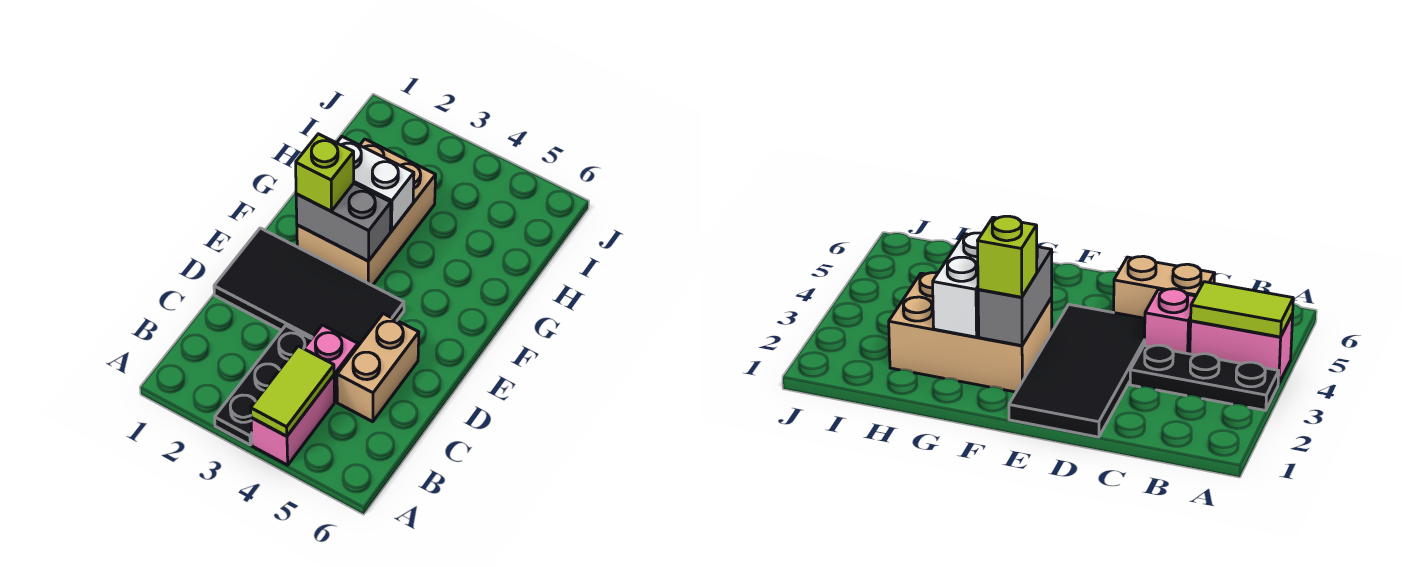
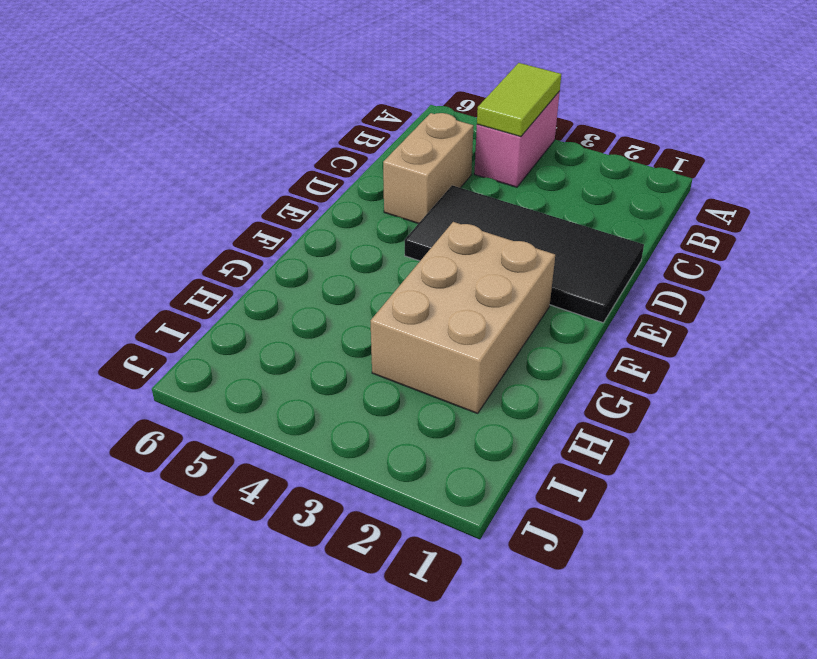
none -> black 1x3 plate [215,326,311,445]
none -> pink 1x1 brick [304,325,358,402]

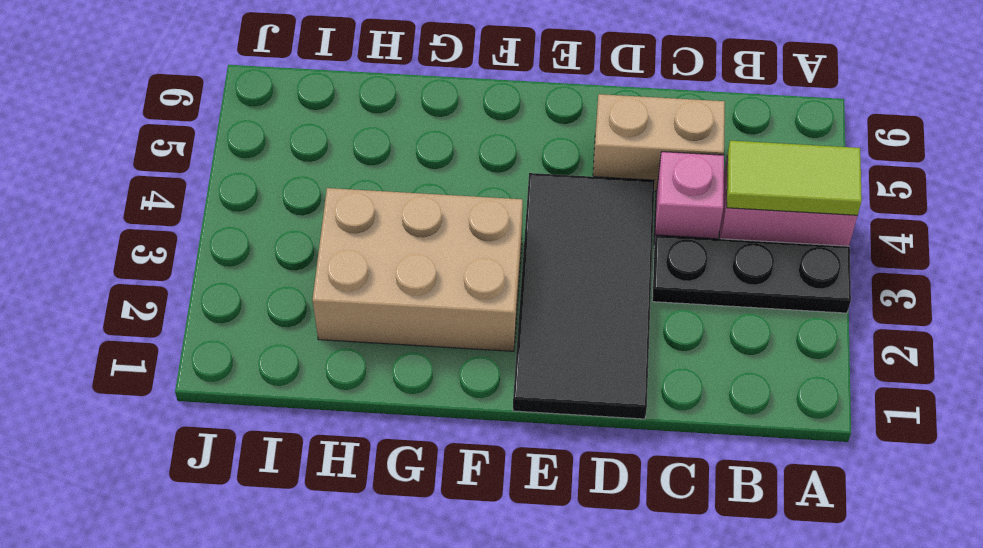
none -> grey 1x2 brick [296,183,391,261]
none -> white 1x2 brick [337,137,414,231]

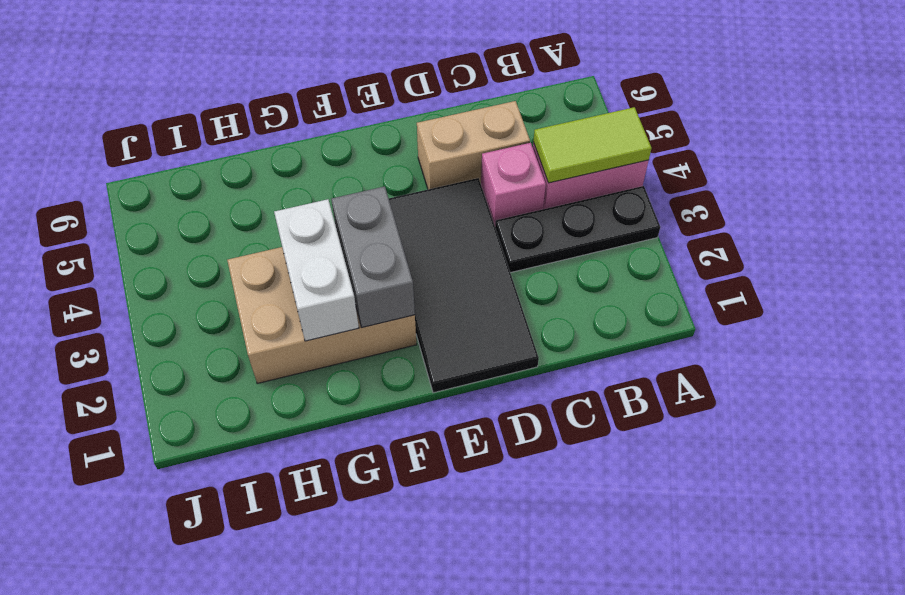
none -> lime 1x1 brick [296,134,354,211]

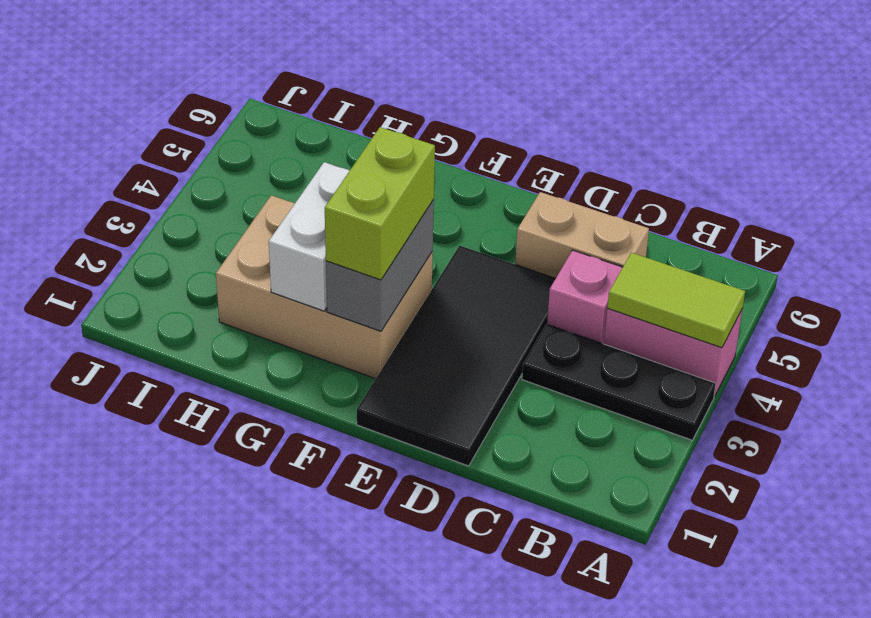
lime 1x2 brick [325,127,435,280] -> lime 1x1 brick [296,134,354,211]

